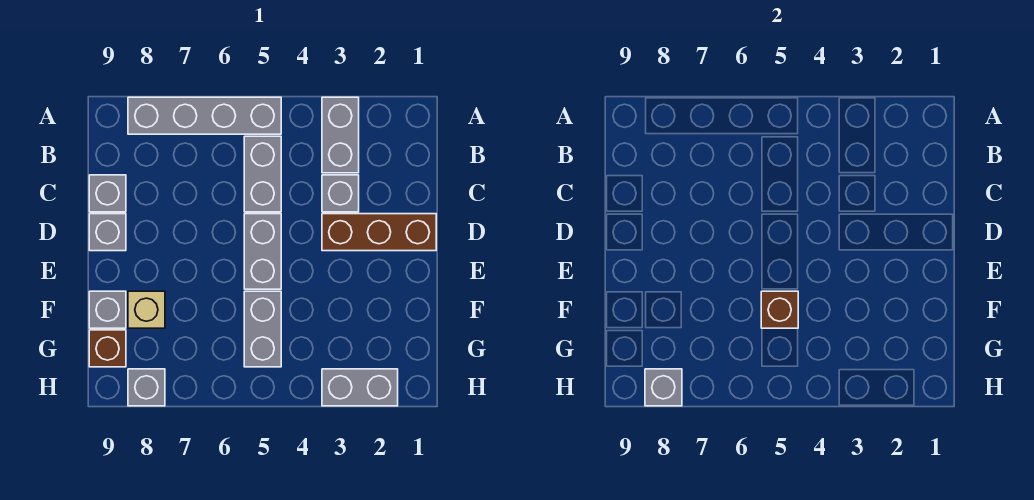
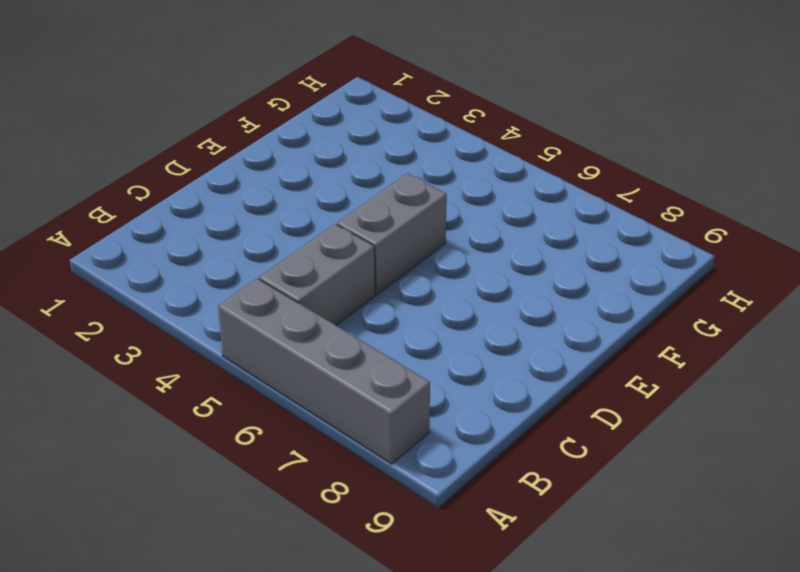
none -> grey 1x2 brick [322,97,359,173]
none -> grey 1x1 brick [322,175,359,212]
none -> grey 1x1 brick [89,175,126,212]

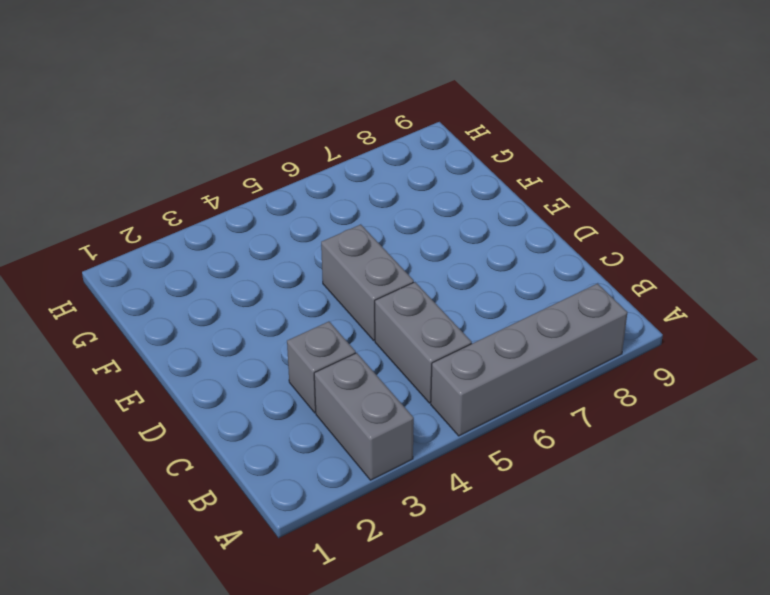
none -> grey 1x1 brick [89,175,126,212]
none -> brown 1x3 brick [322,214,436,251]
none -> grey 1x1 brick [89,214,126,251]

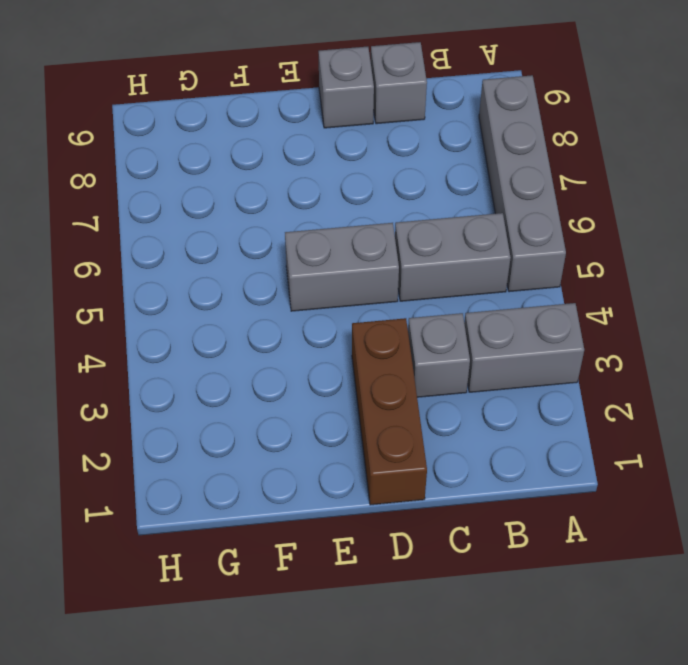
none -> grey 1x2 brick [244,291,281,367]
none -> tan 1x1 brick [128,291,165,328]
none -> grey 1x1 brick [89,291,126,328]

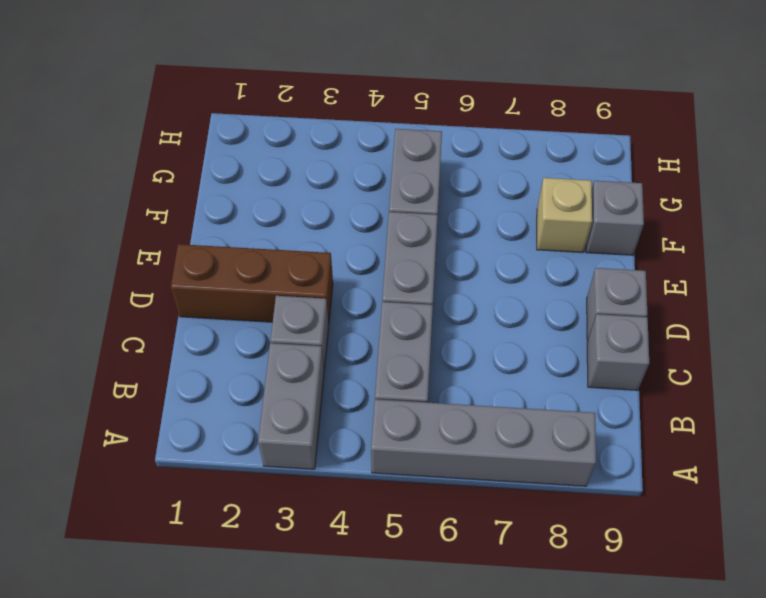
none -> brown 1x1 brick [89,330,126,367]
none -> grey 1x2 brick [322,369,398,406]
none -> grey 1x1 brick [128,369,165,406]

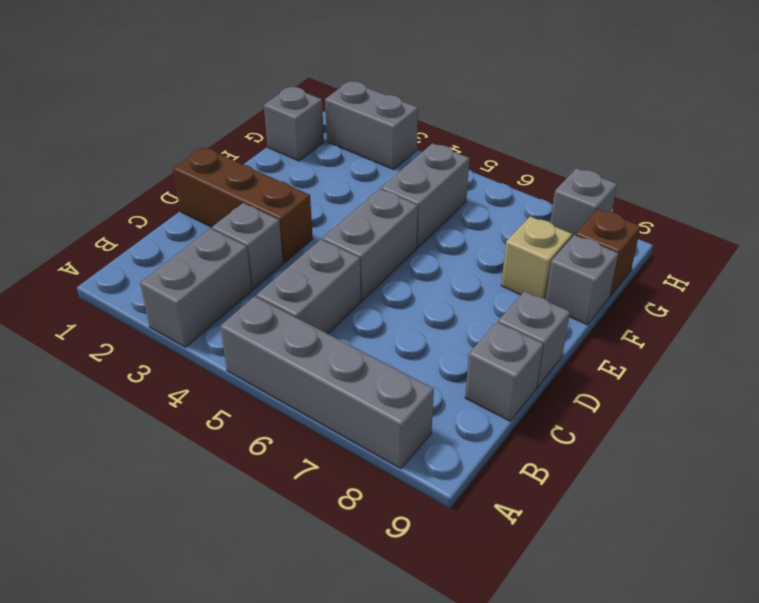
grey 1x1 brick [264,87,324,161] -> grey 1x1 brick moved to [645,369,682,406]
none -> brown 1x1 brick [761,291,798,328]

